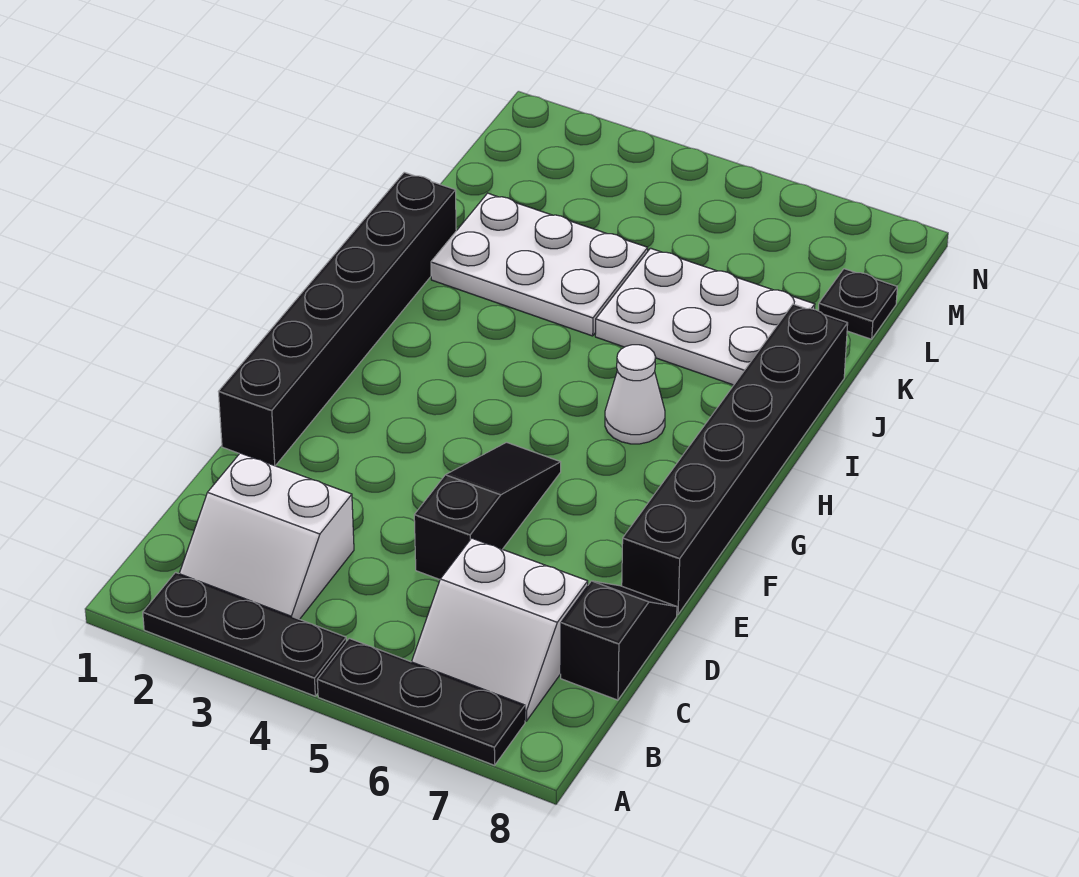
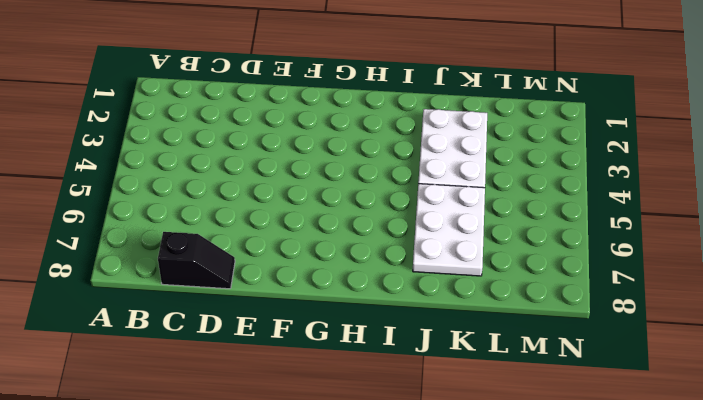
none -> black 1x3 plate [143,572,346,696]
none -> black 1x3 plate [317,638,525,765]
none -> white 2x2 slope [179,453,354,619]

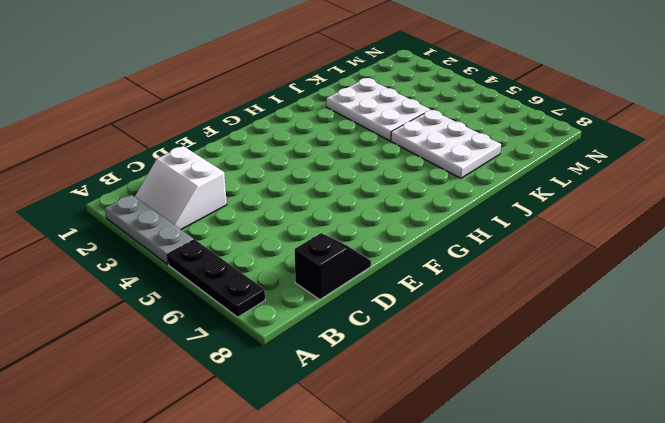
grey 1x3 plate [105,195,194,264] -> black 1x3 plate [143,572,346,696]
none -> white 2x2 slope [412,538,588,721]
none -> black 1x3 slope [414,442,561,579]
none -> black 1x6 brick [218,172,456,466]

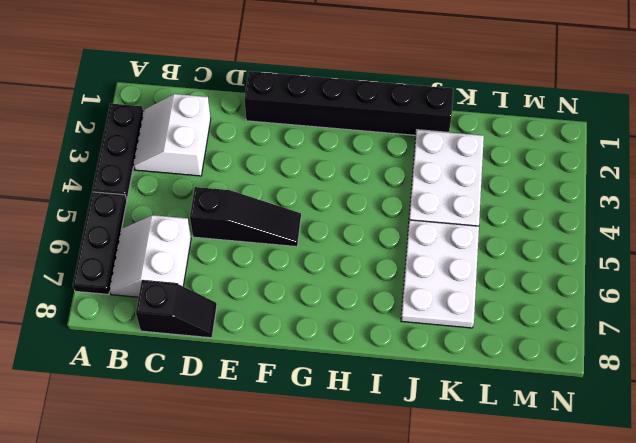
none -> black 1x6 brick [622,304,848,615]
none -> white 1x1 cone [605,345,665,444]
none -> black 1x1 plate [818,269,897,339]

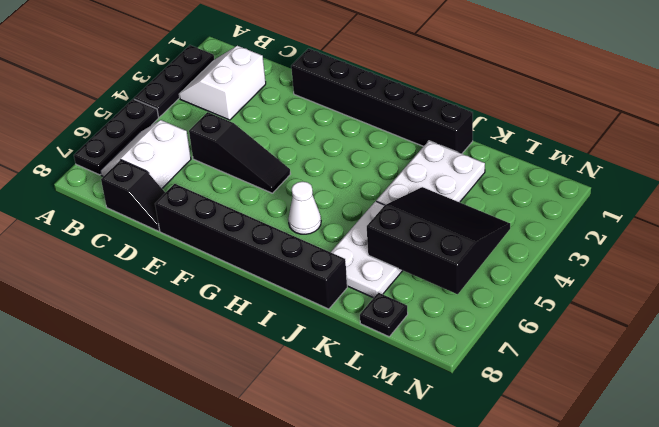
black 3x3 slope [367,187,510,294] -> none

